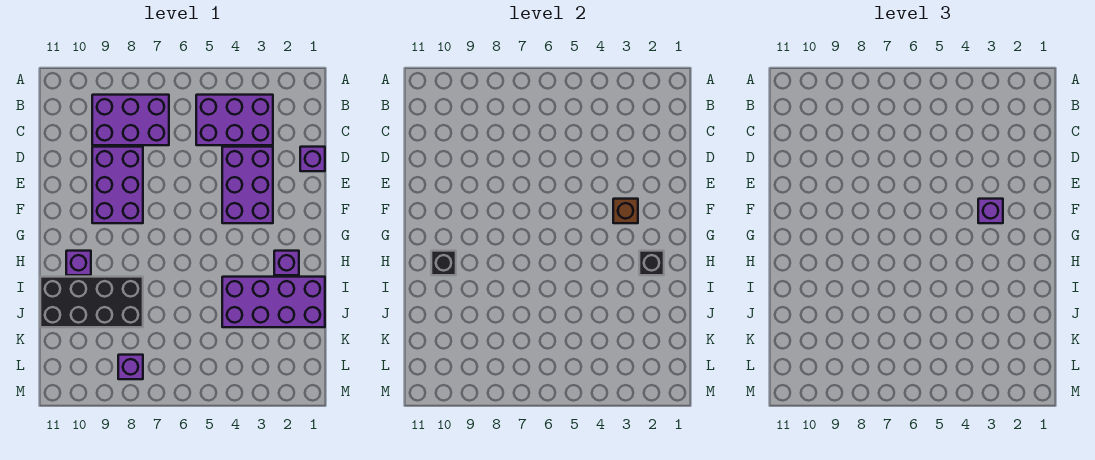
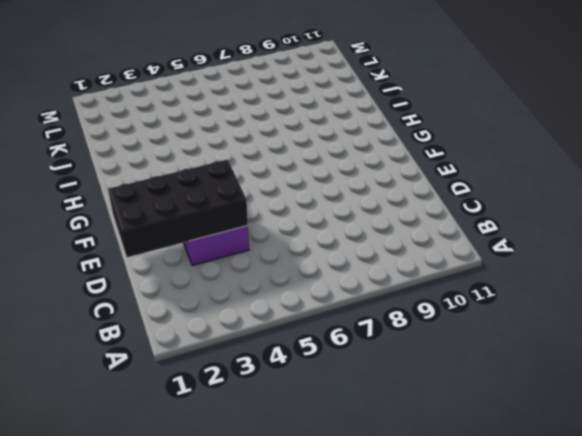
black 2x4 brick [108,159,248,257] -> black 2x4 brick moved to [40,277,143,327]
none -> purple 2x3 brick [196,95,273,145]
none -> purple 2x3 brick [92,95,169,145]
none -> purple 1x1 brick [300,147,325,171]

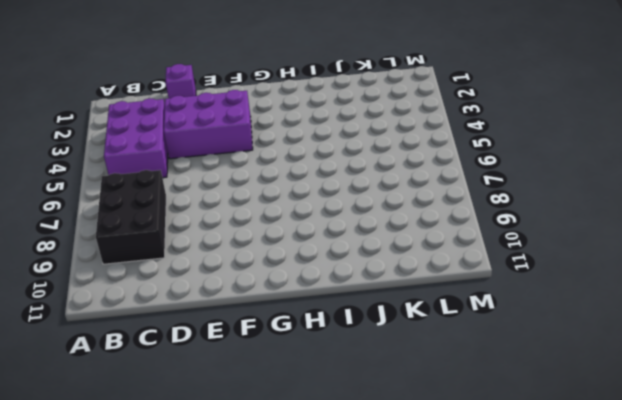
black 2x3 brick [96,170,166,264] -> purple 2x3 brick [92,95,169,145]
none -> purple 2x3 brick [92,147,143,223]
none -> purple 1x1 brick [274,251,299,275]
none -> purple 1x1 brick [66,251,91,275]

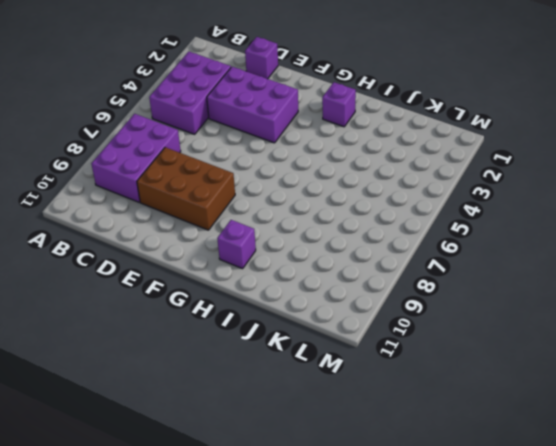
brown 2x3 brick [137,147,235,230] -> purple 2x3 brick [92,147,143,223]
none -> purple 2x4 brick [222,277,325,327]
none -> black 2x4 brick [40,277,143,327]
none -> purple 1x1 brick [118,355,143,379]

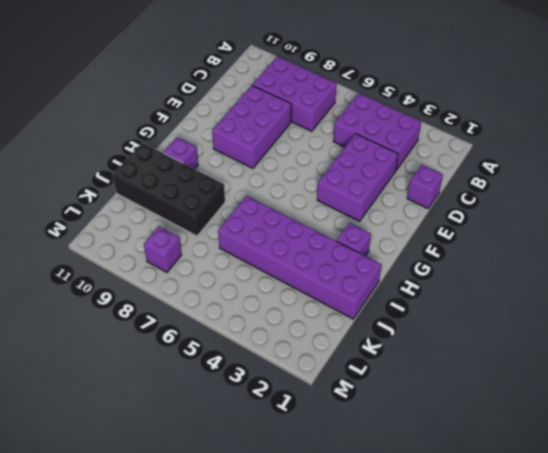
purple 2x6 brick [218,196,382,319] -> purple 2x4 brick [222,277,325,327]
none -> brown 1x1 brick [613,199,638,223]
none -> black 1x1 brick [639,251,664,275]
none -> black 1x1 brick [431,251,456,275]

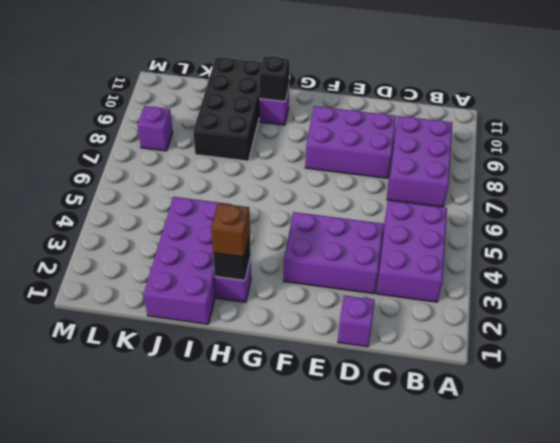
brown 1x1 brick [211,203,250,257] -> brown 1x1 brick moved to [613,199,638,223]
none -> purple 1x1 brick [978,199,1003,223]

